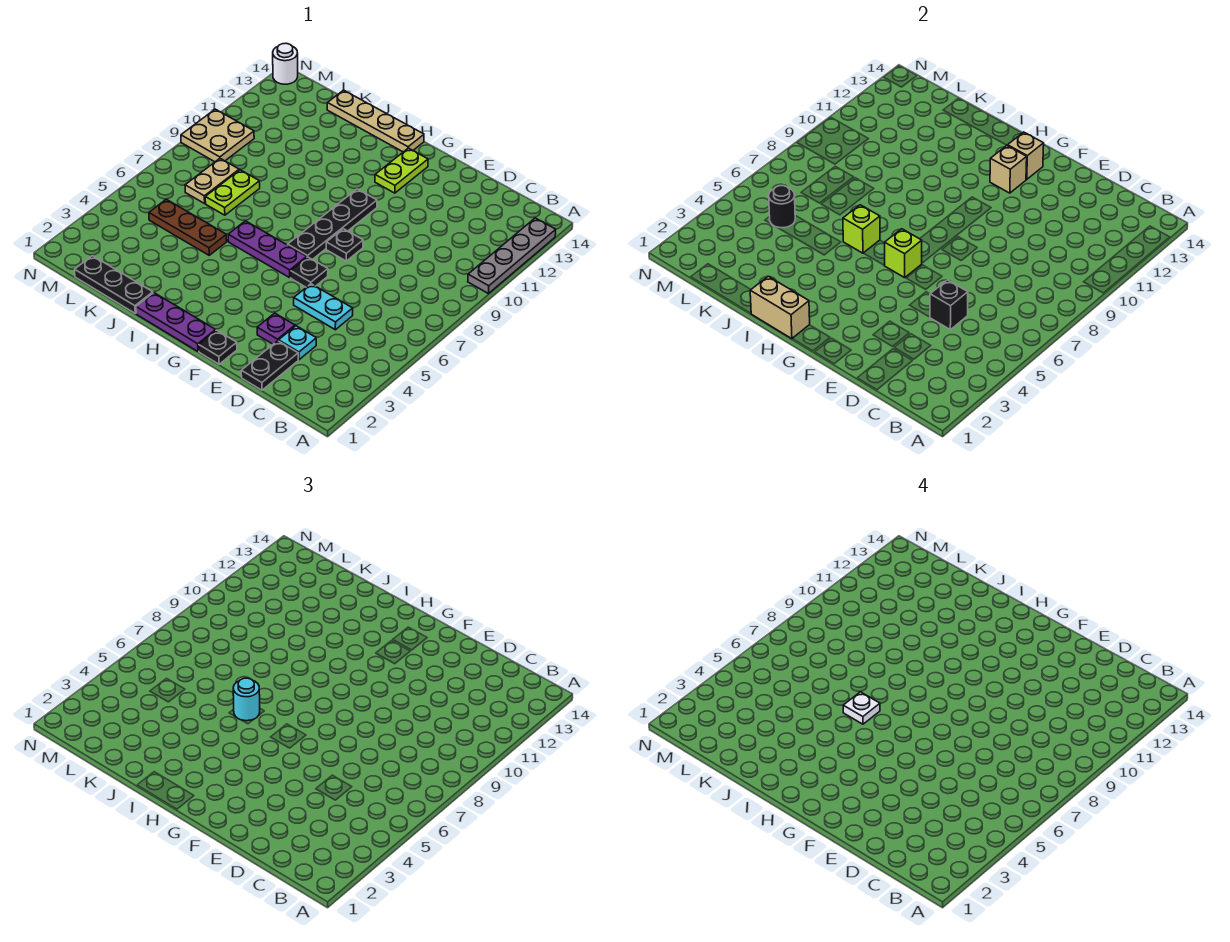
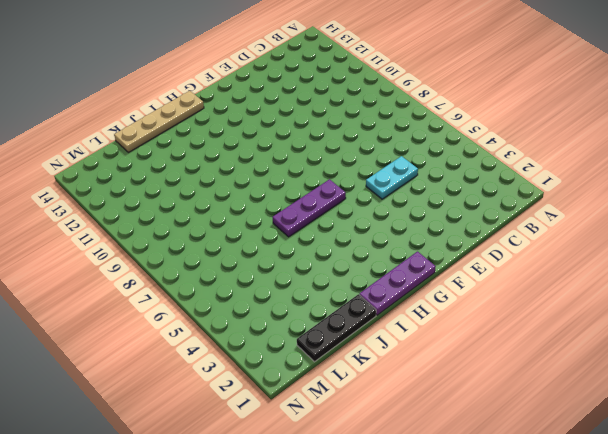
none -> grey 1x4 plate [468,218,556,294]
none -> black 1x2 plate [241,341,298,390]
none -> cyan 1x1 plate [279,326,316,360]

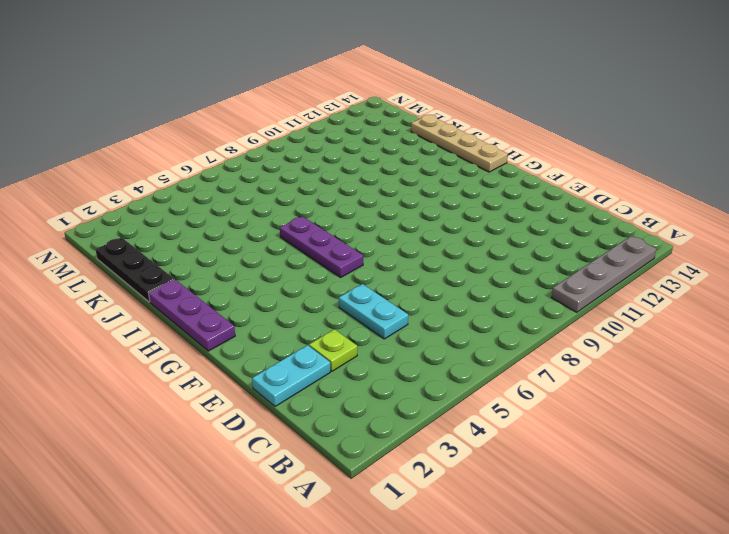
cyan 1x2 plate [252,345,330,407] -> black 1x2 plate [241,341,298,390]
lime 1x1 plate [309,329,357,371] -> cyan 1x1 plate [279,326,316,360]
none -> purple 1x1 plate [257,313,295,344]
none -> black 1x1 plate [199,330,237,364]
none -> black 1x1 plate [291,257,328,287]

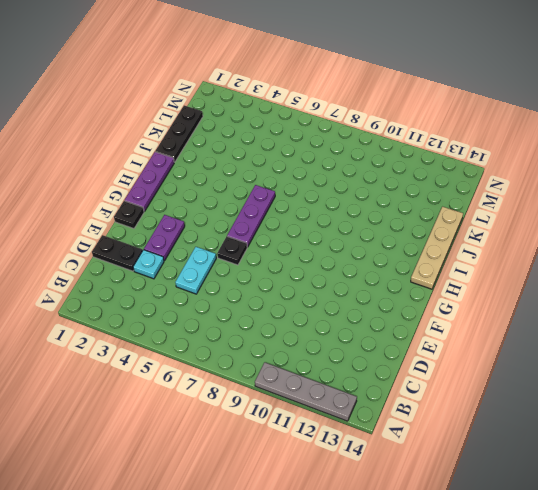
purple 1x2 plate [144,215,185,261] -> purple 1x1 plate [257,313,295,344]
none -> black 1x1 plate [326,229,363,261]
none -> black 1x4 plate [288,189,377,260]
none -> lime 1x2 plate [375,148,428,193]

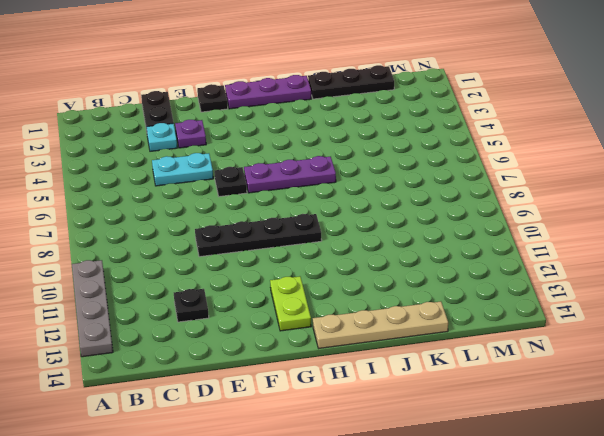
black 1x1 plate [174,289,209,322] -> black 1x1 plate moved to [326,229,363,261]
black 1x4 plate [195,214,322,257] -> black 1x4 plate turned to [288,189,377,260]
none -> brown 1x3 plate [149,199,227,255]
none -> lime 1x2 plate [205,170,260,215]
none -> tan 1x2 plate [185,159,239,203]

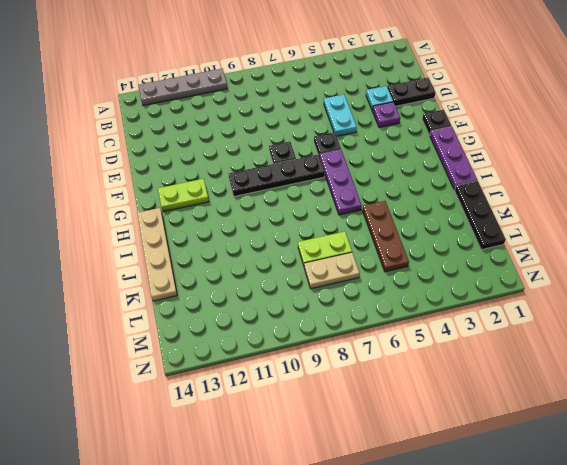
none -> tan 2x2 plate [181,109,254,162]
none -> white 1x1 round brick [273,43,298,84]
none -> black 1x1 brick [930,280,968,330]

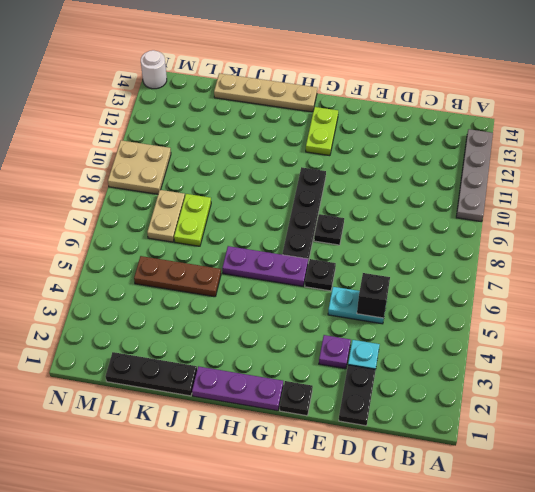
none -> lime 1x1 brick [884,229,922,278]
none -> tan 1x1 brick [990,146,1027,193]
none -> tan 1x1 brick [1008,132,1044,179]

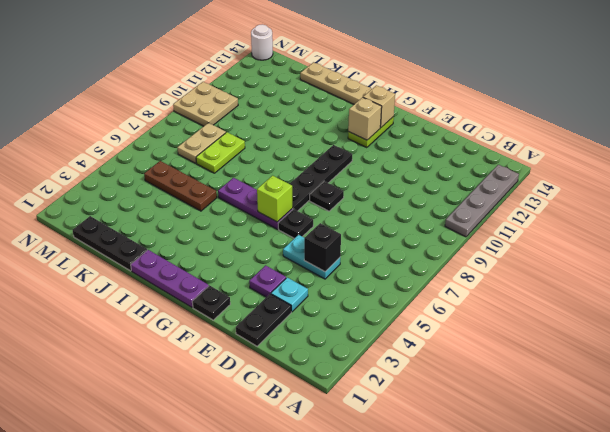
none -> tan 1x2 brick [750,276,810,339]
none -> lime 1x1 brick [843,205,880,253]
none -> black 1x1 round brick [769,186,795,228]

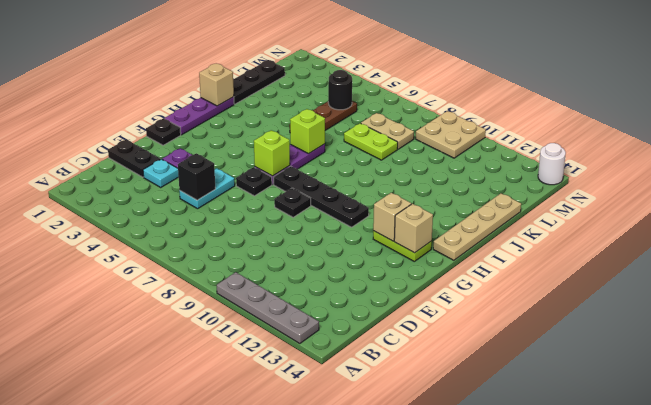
tan 1x1 brick [199,64,234,106] -> tan 1x2 brick [750,276,810,339]
none -> cyan 1x1 round brick [233,678,260,721]
none -> white 1x1 plate [843,692,880,724]

